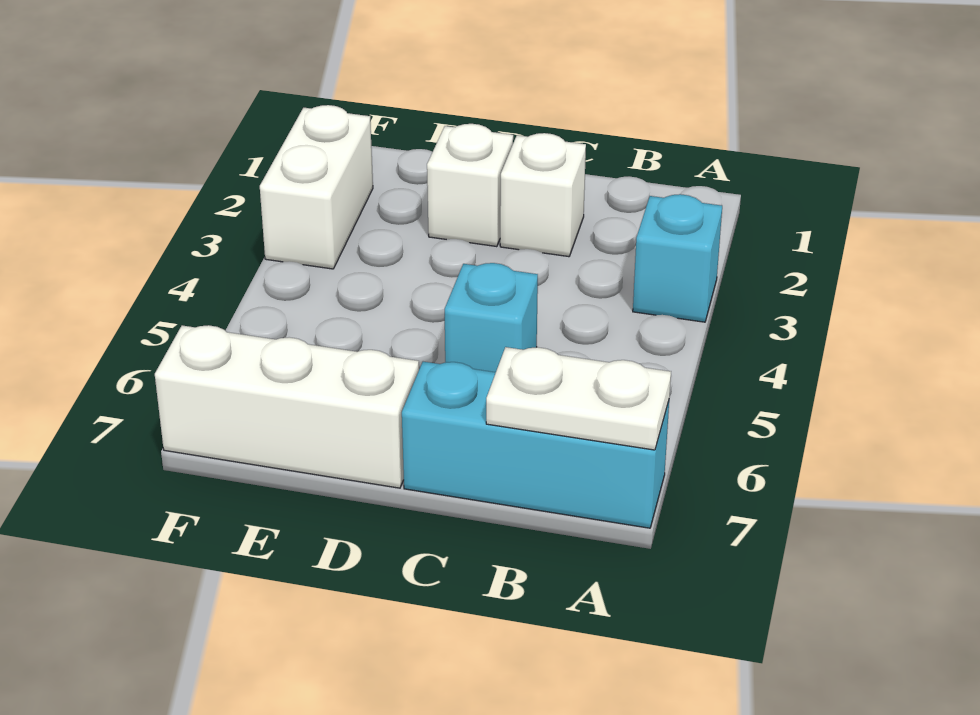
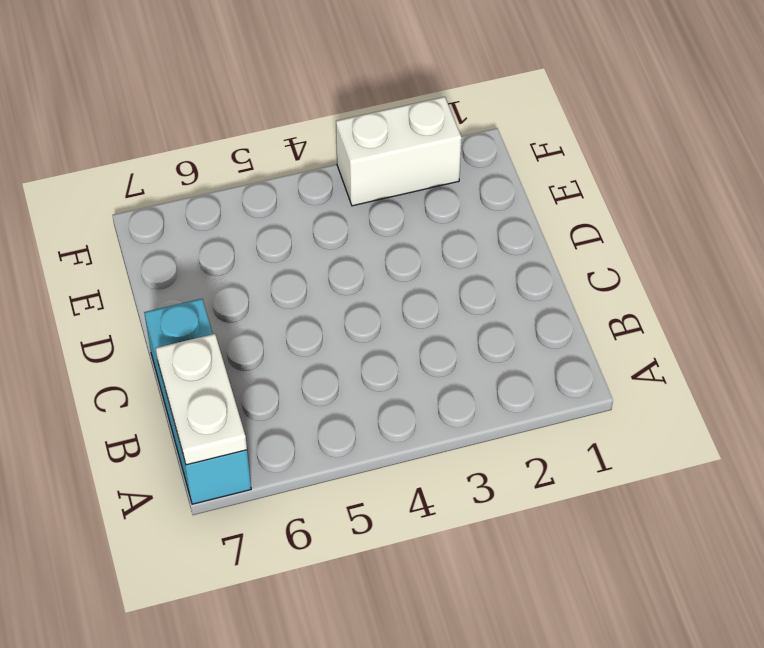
none -> cyan 1x1 brick [633,194,722,322]
none -> white 1x1 brick [500,133,586,257]

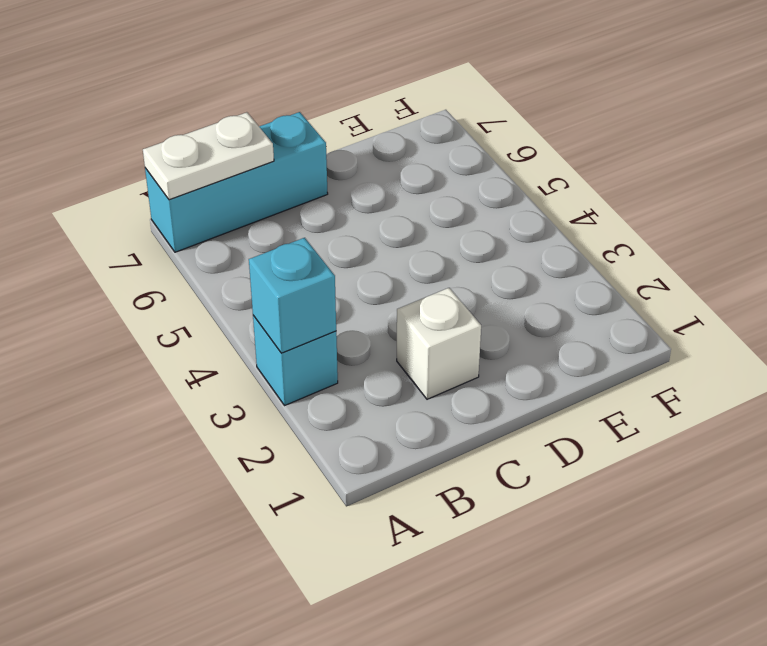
cyan 1x1 brick [249,238,336,353] -> cyan 1x1 brick moved to [445,263,538,372]
none -> white 1x1 brick [427,124,513,247]
none -> white 1x3 brick [155,325,419,488]

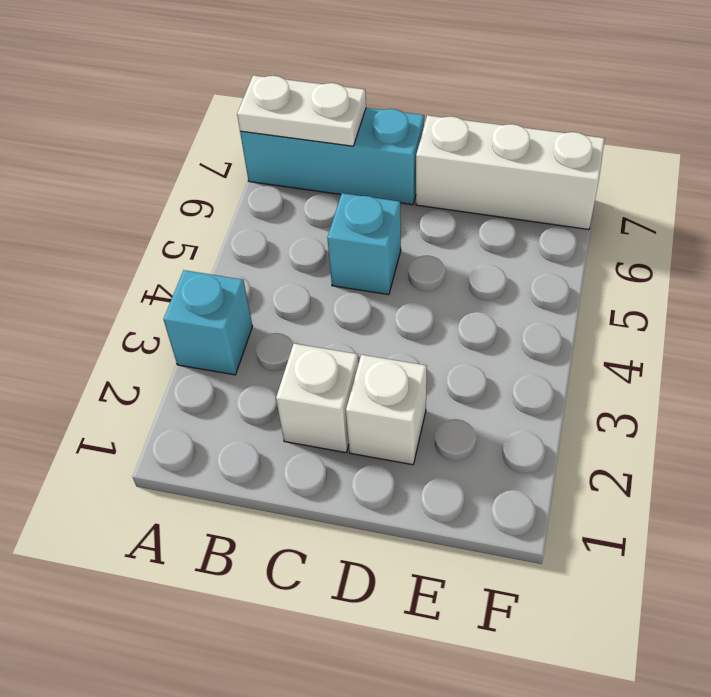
none -> white 1x2 brick [260,105,373,269]

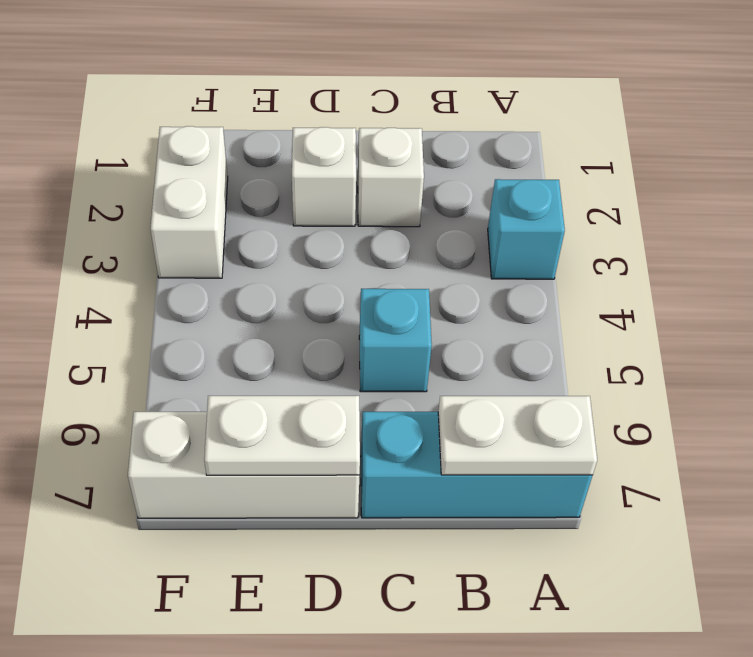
white 1x2 plate [204,396,360,475] -> none

